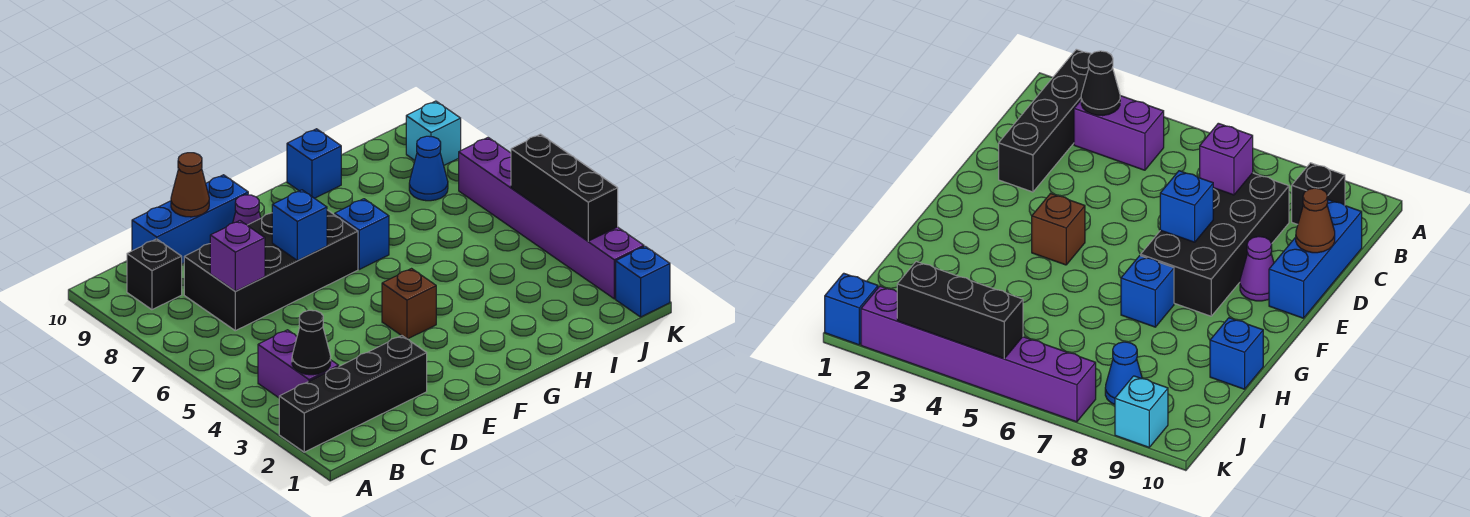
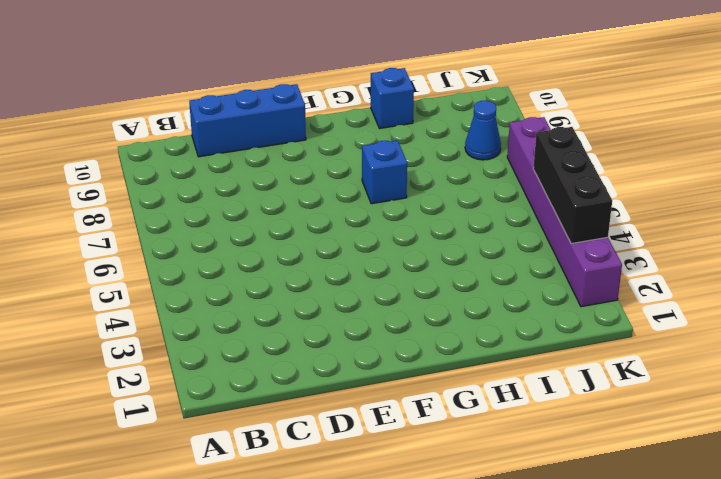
none -> black 1x4 brick [279,336,427,452]
none -> purple 1x2 brick [258,330,339,398]
none -> black 1x1 brick [127,239,182,310]

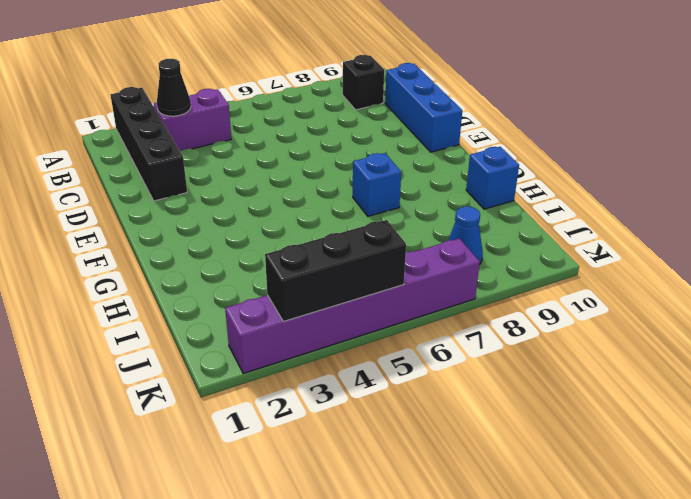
none -> black 2x4 brick [184,210,358,331]
none -> purple 1x1 cone [233,195,261,225]
none -> brown 1x1 brick [382,269,436,339]

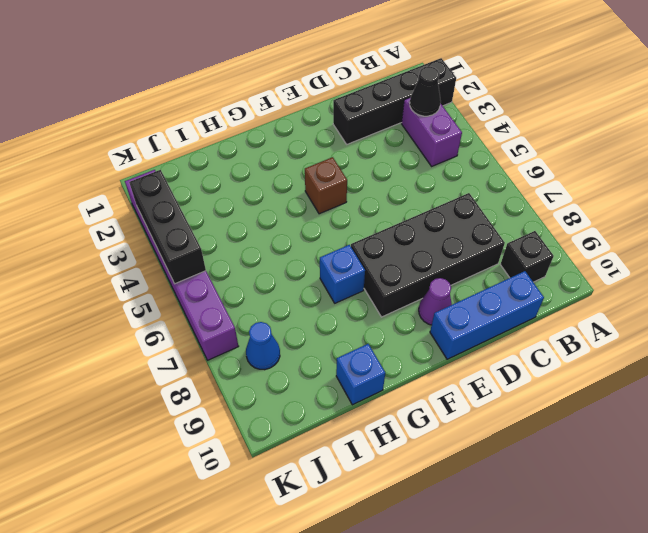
none -> blue 1x1 brick [616,246,670,317]
none -> cyan 1x1 brick [406,101,461,165]
none -> purple 1x1 brick [210,221,265,291]

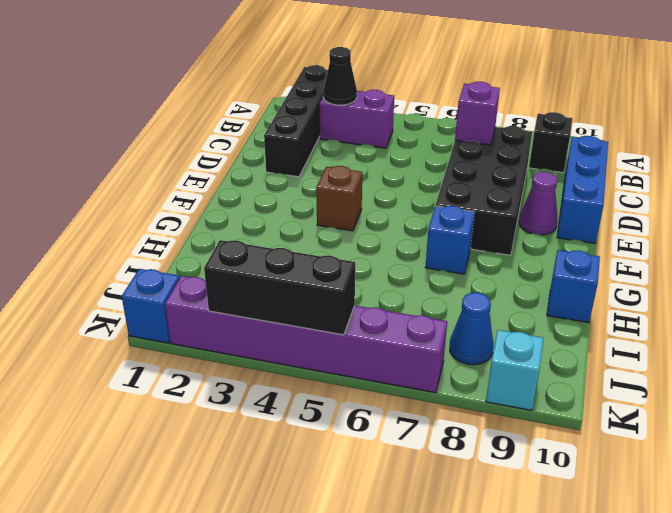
none -> brown 1x1 cone [171,153,209,217]
none -> blue 1x1 brick [272,190,327,261]

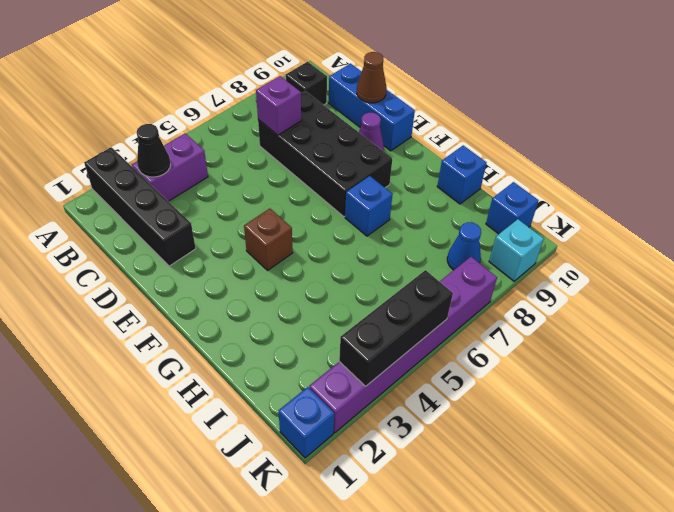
blue 1x1 brick [486,182,539,234] -> blue 1x1 brick moved to [272,190,327,261]

